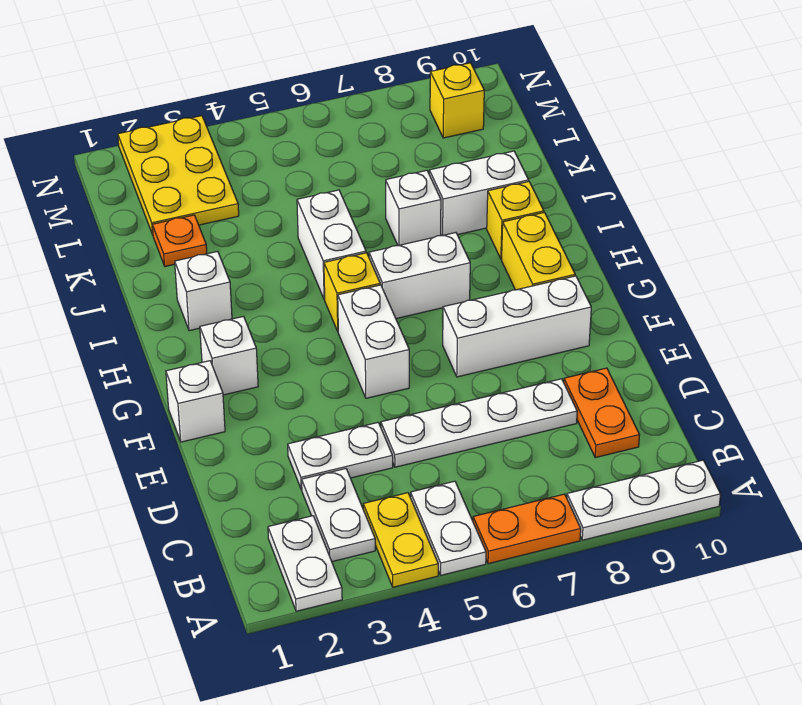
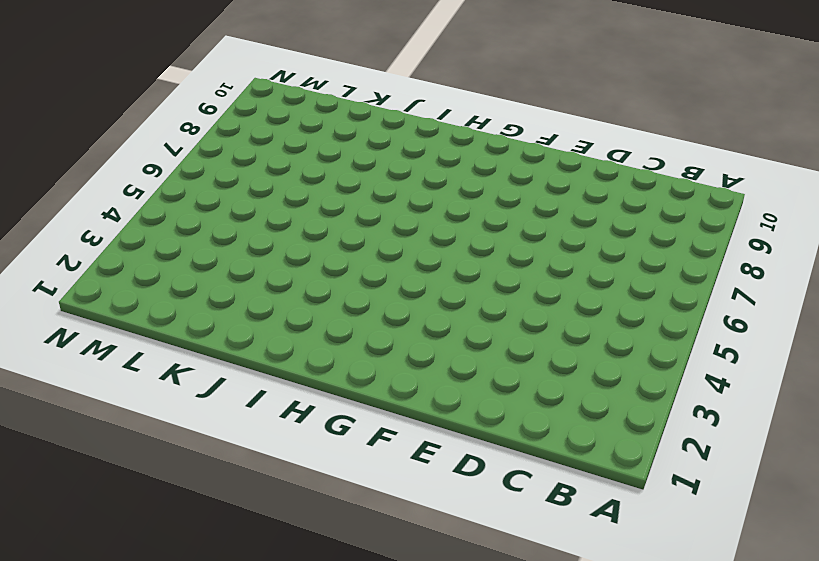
none -> white 1x2 plate [268,516,342,611]
none -> yellow 1x2 plate [363,493,438,587]
none -> white 1x2 plate [411,481,486,575]

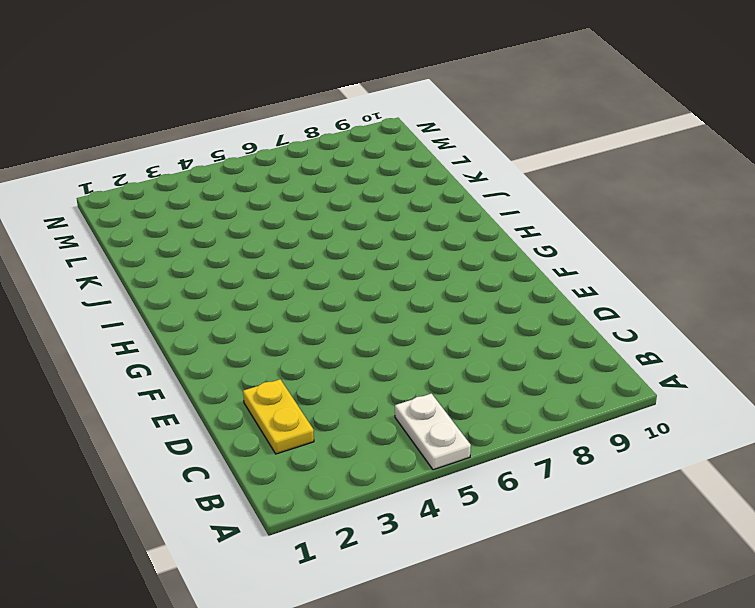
yellow 1x2 plate [243,379,314,454] -> yellow 1x2 plate moved to [363,493,438,587]
none -> white 1x2 plate [268,516,342,611]
none -> orange 1x2 plate [473,494,581,564]
none -> white 1x3 plate [567,460,721,540]

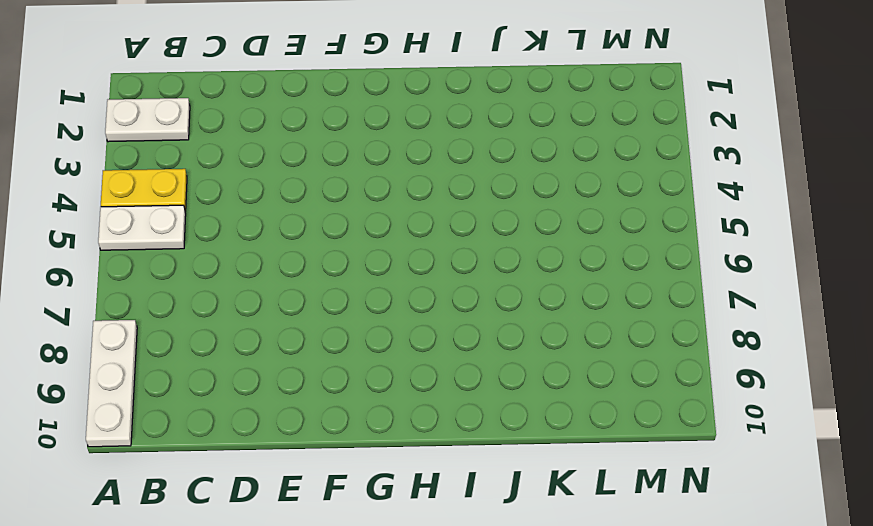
none -> orange 1x2 plate [473,494,581,564]
none -> white 1x2 plate [302,469,375,562]
none -> orange 1x2 plate [564,368,640,458]

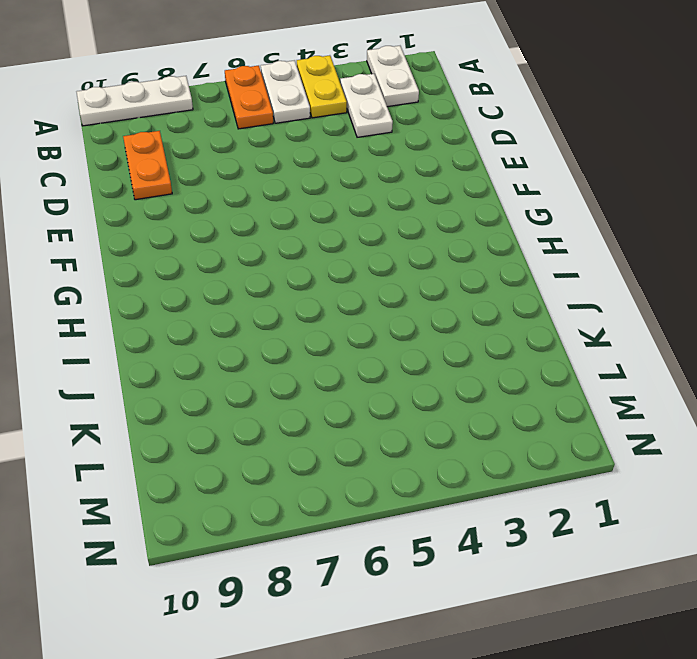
orange 1x2 plate [225,66,273,129] -> orange 1x2 plate turned to [473,494,581,564]
none -> white 1x2 plate [288,423,393,490]
none -> white 1x4 plate [381,379,577,467]
none -> white 1x1 brick [166,361,225,442]

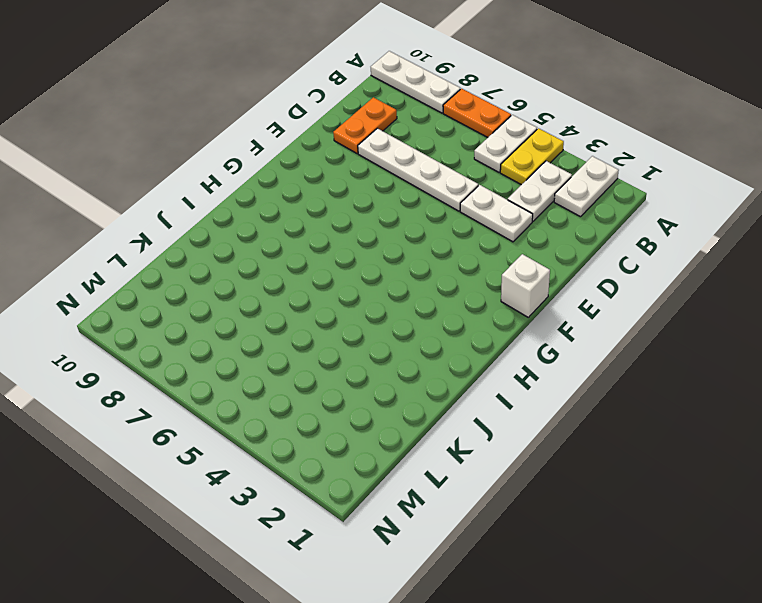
none -> white 1x2 brick [338,285,409,398]
none -> white 1x3 brick [443,276,591,377]
none -> white 1x1 brick [200,316,258,395]

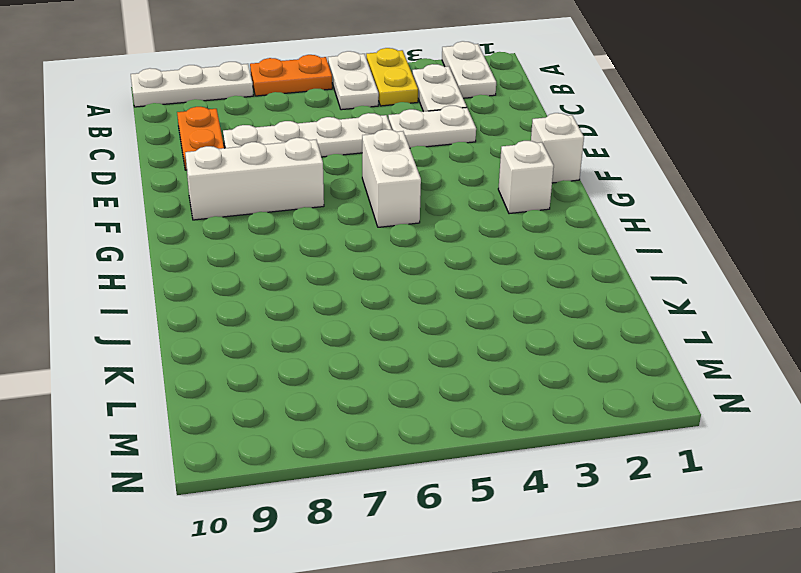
none -> yellow 1x2 brick [502,212,575,290]
none -> yellow 1x1 brick [324,253,380,331]
none -> white 1x2 brick [369,233,470,318]

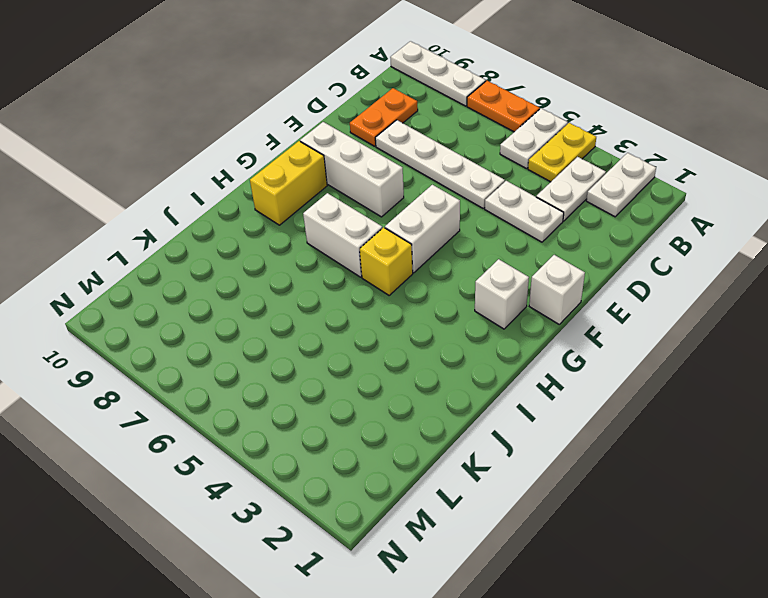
none -> white 1x1 brick [175,251,232,331]
none -> white 1x2 brick [297,190,366,300]
none -> yellow 1x1 brick [487,182,544,259]

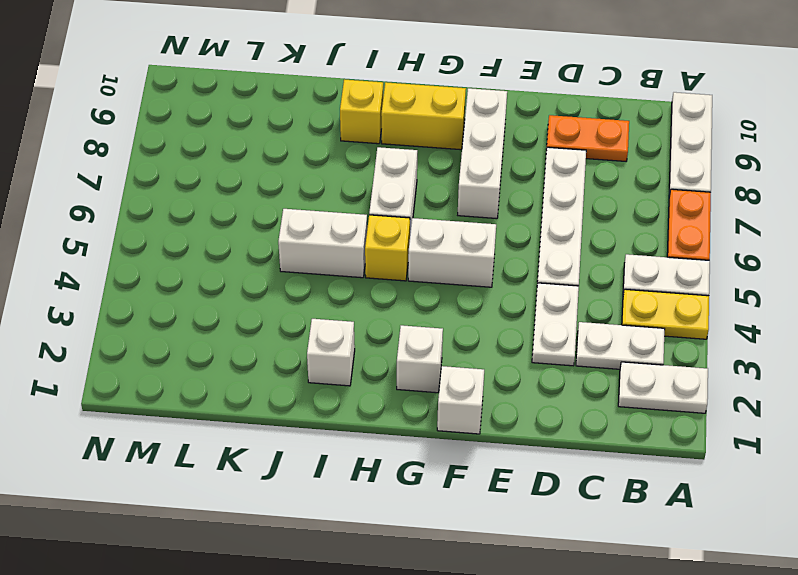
none -> white 1x1 brick [386,170,441,246]
none -> white 1x2 brick [429,151,529,236]
none -> orange 1x1 plate [152,215,207,266]

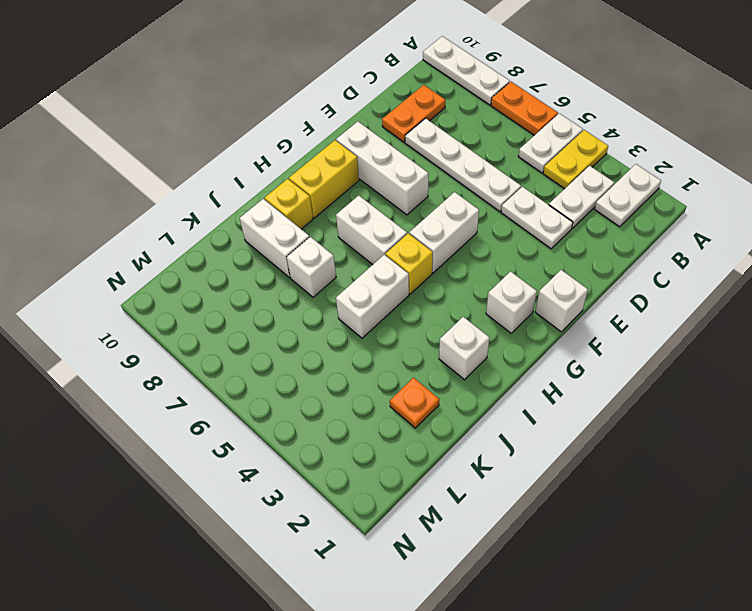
none -> yellow 2x3 plate [118,116,239,235]
none -> yellow 1x1 brick [430,63,484,138]

